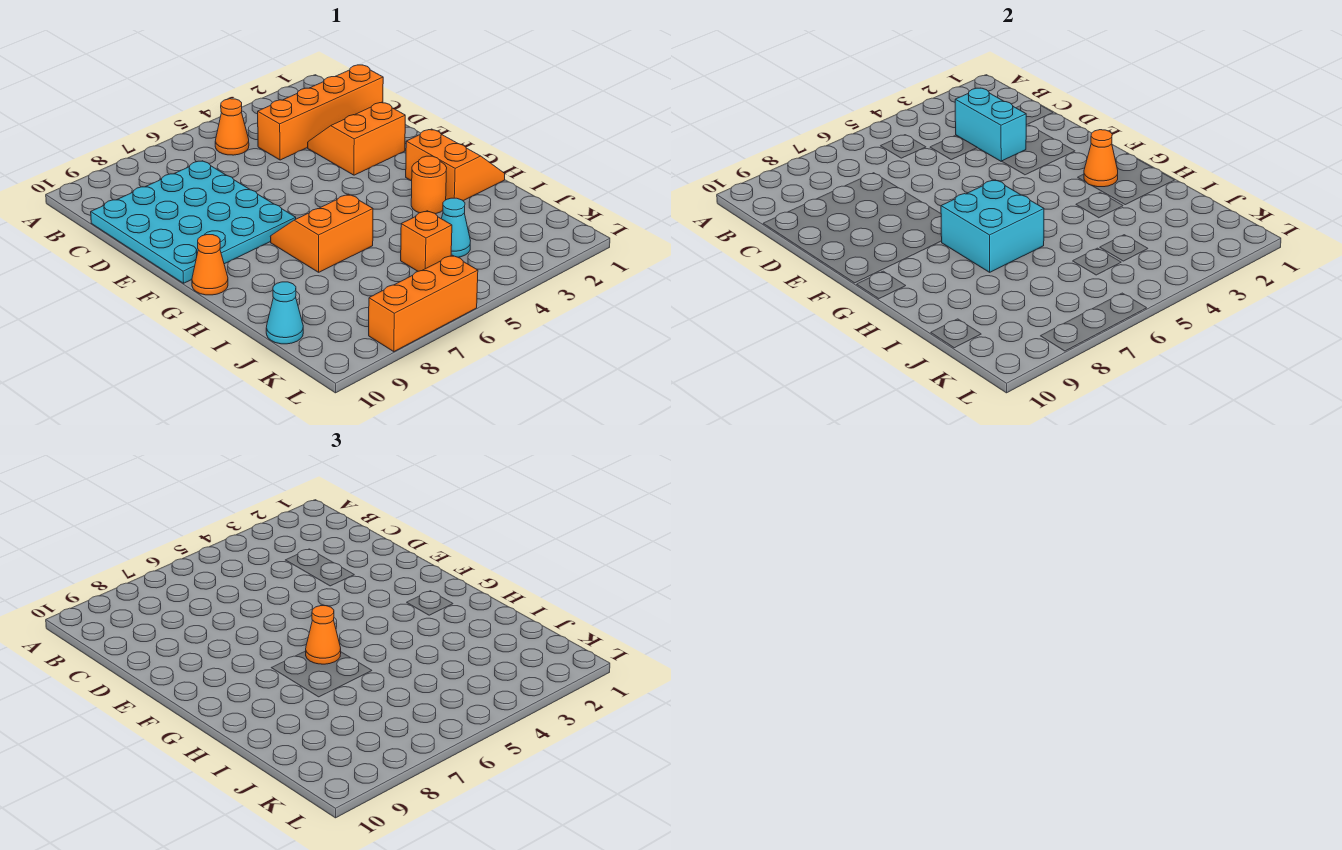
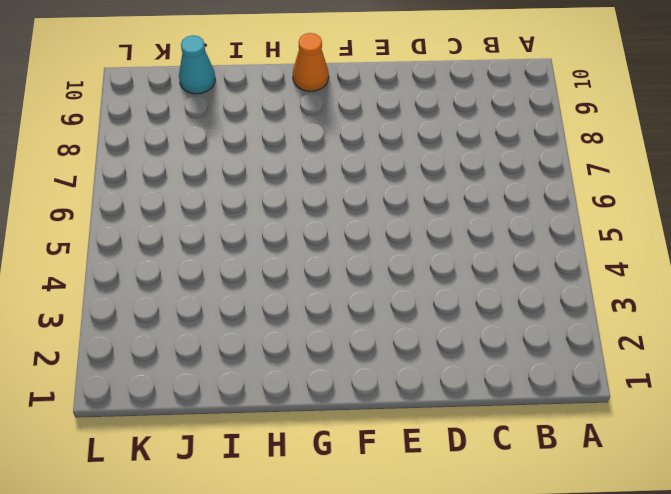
none -> orange 1x1 cone [215,99,249,155]
none -> orange 1x4 brick [258,65,383,160]
none -> cyan 4x4 plate [91,161,296,283]

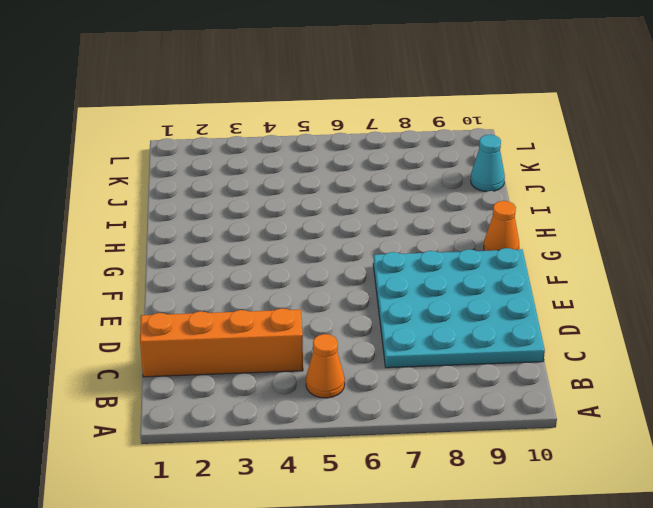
none -> orange 2x2 slope [308,102,405,175]
none -> orange 2x2 slope [406,129,505,201]
none -> orange 2x2 slope [270,194,373,272]

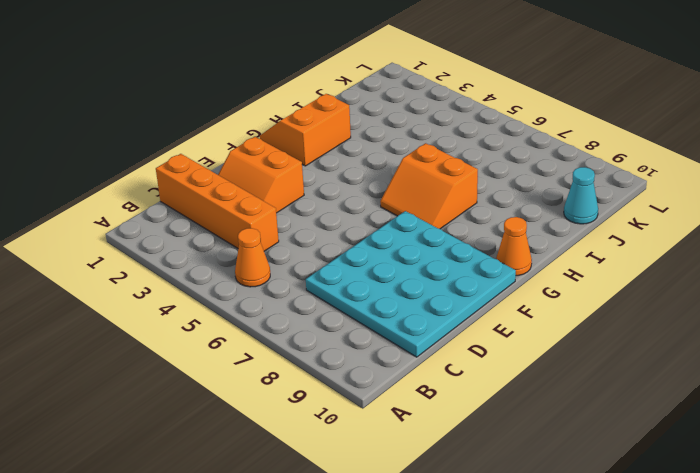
none -> orange 1x1 round brick [411,156,447,214]
none -> cyan 1x1 cone [441,198,470,257]
none -> orange 1x1 brick [401,211,452,271]

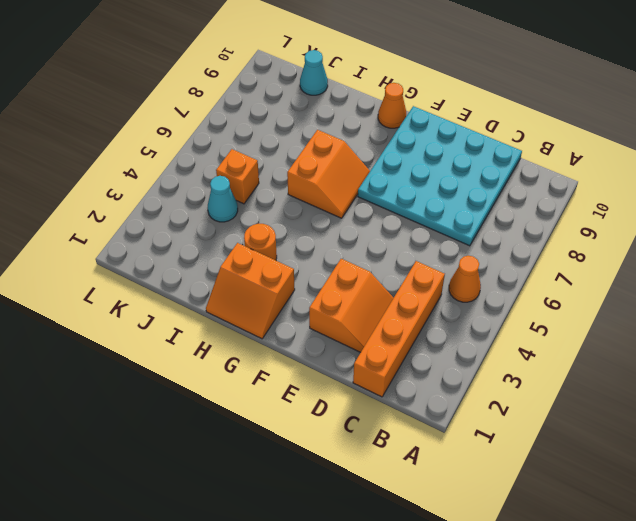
none -> orange 1x3 brick [369,255,478,352]
none -> cyan 1x2 brick [955,88,1026,161]
none -> orange 1x1 cone [1084,130,1118,187]

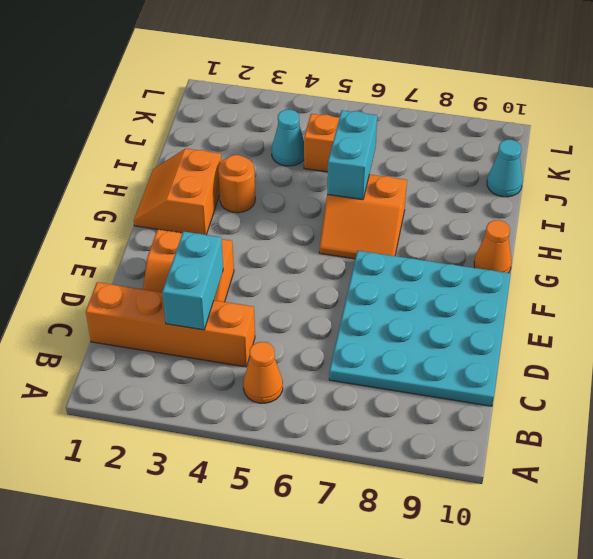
cyan 1x2 brick [327,110,377,200] -> cyan 2x2 brick [941,180,1044,272]
none -> orange 1x3 brick [369,255,478,352]
none -> orange 1x1 cone [1084,130,1118,187]
none -> orange 1x1 cone [306,606,341,664]

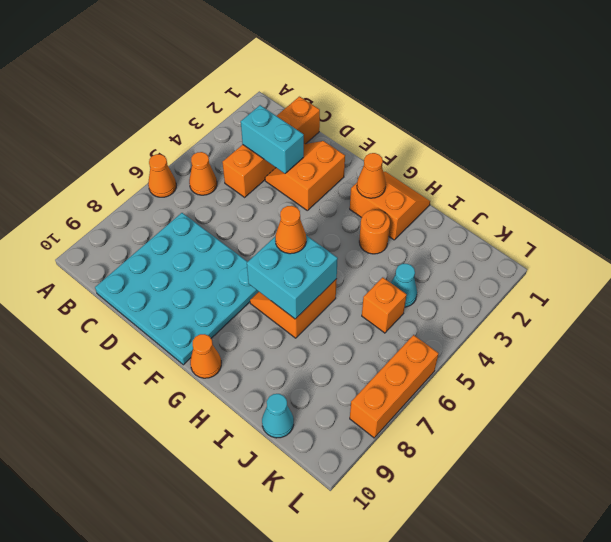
orange 1x1 cone [148,154,176,197] -> none

